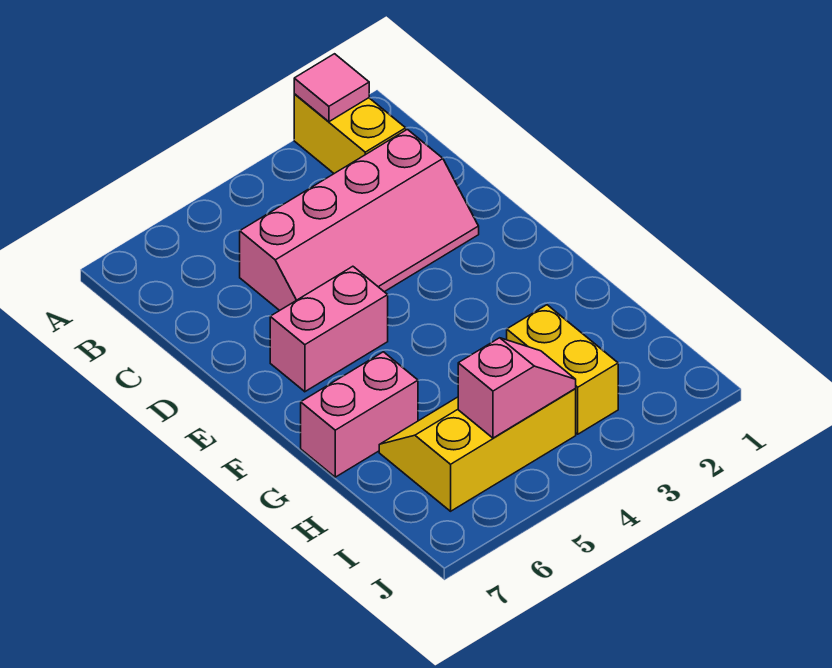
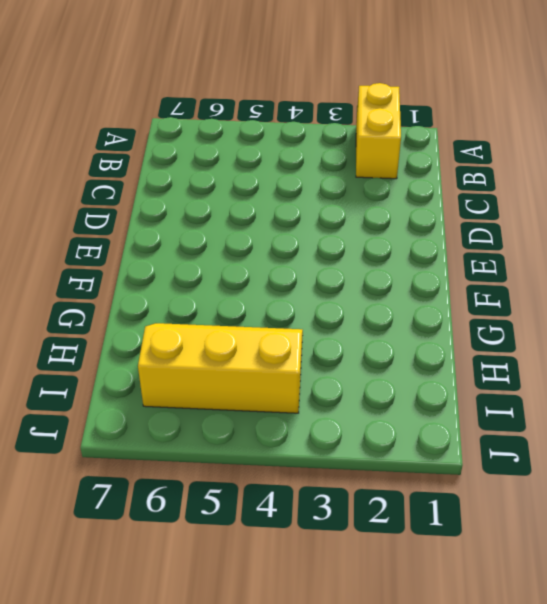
none -> pink 2x4 slope [240,129,479,311]
none -> pink 1x2 brick [270,266,388,392]

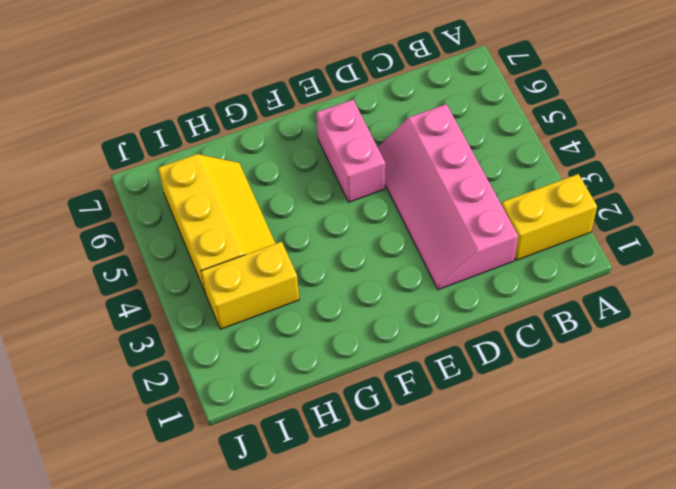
none -> pink 1x2 brick [301,352,418,477]
none -> pink 1x1 tile [294,54,369,122]

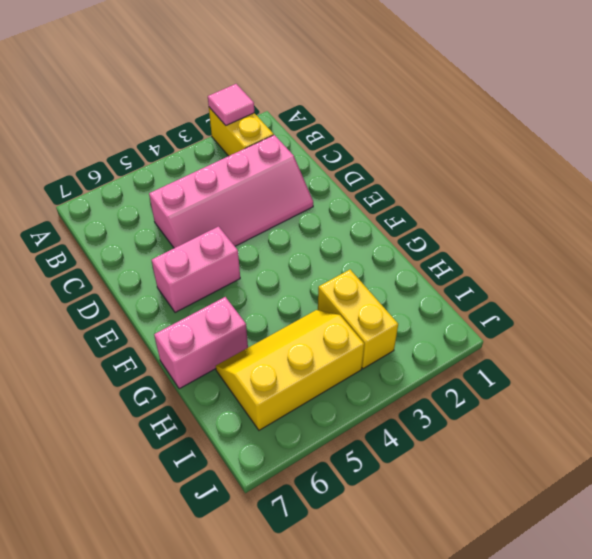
none -> pink 1x2 slope [458,338,576,438]

